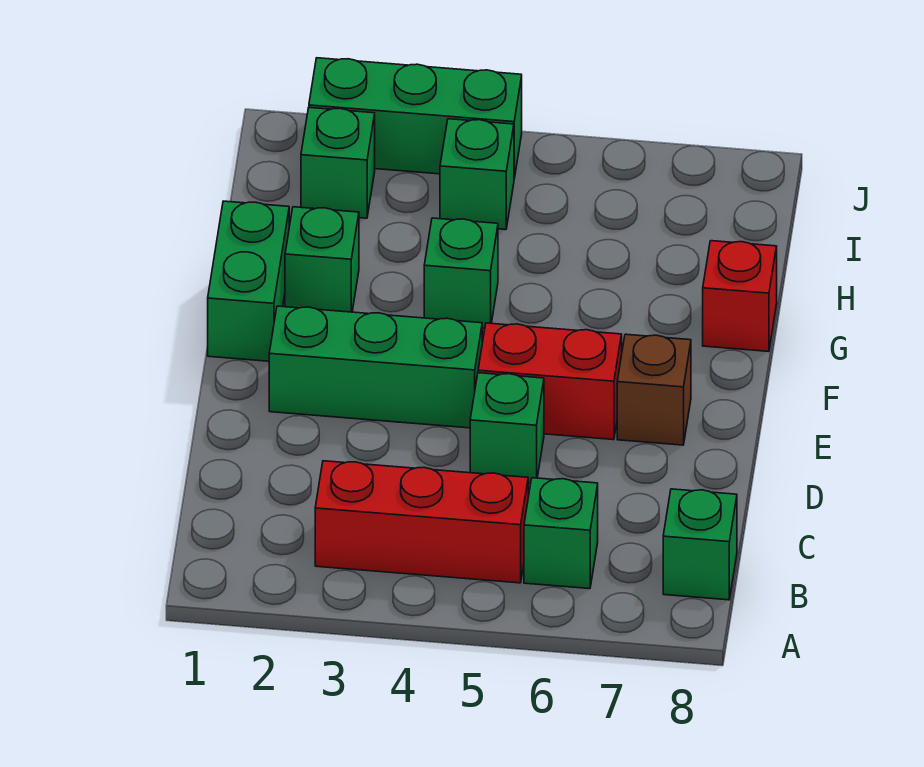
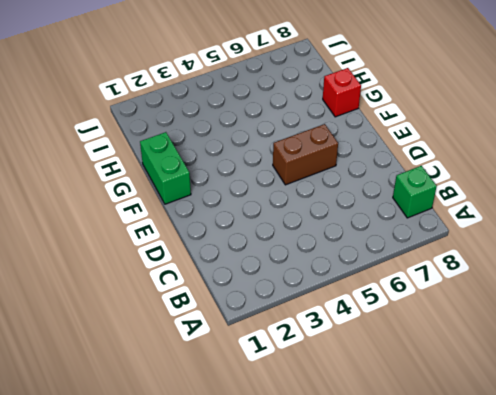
brown 1x2 brick [273,124,338,185] -> red 1x2 brick [478,323,622,440]
none -> red 1x3 brick [315,461,528,583]
none -> green 1x1 brick [524,478,598,589]
none -> green 1x1 brick [470,373,544,483]

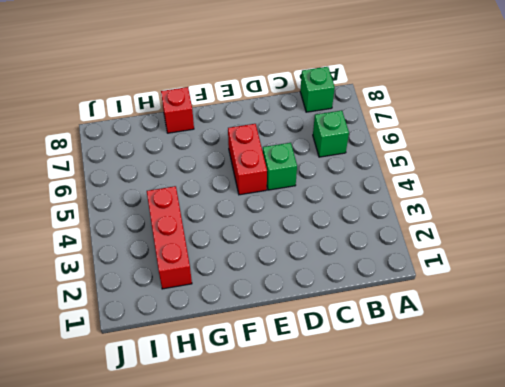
red 1x3 brick [147,186,192,289] -> red 1x3 brick moved to [315,461,528,583]
none -> green 1x3 brick [269,306,482,428]
none -> brown 1x1 brick [617,334,691,445]
none -> green 1x2 brick [208,201,289,361]

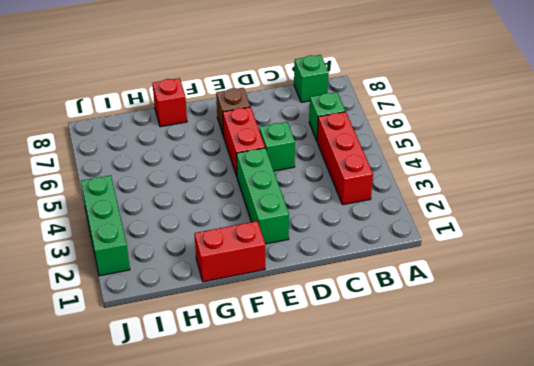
red 1x2 brick [195,221,265,282] -> green 1x2 brick [208,201,289,361]
none -> green 1x1 brick [285,207,359,312]
none -> green 1x1 brick [424,218,498,329]
none -> green 1x1 brick [301,108,375,218]

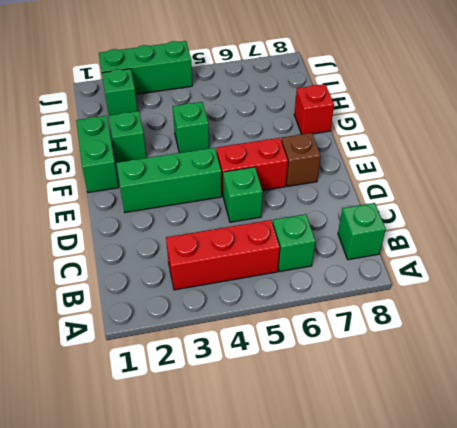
none -> green 1x1 brick [440,119,514,230]

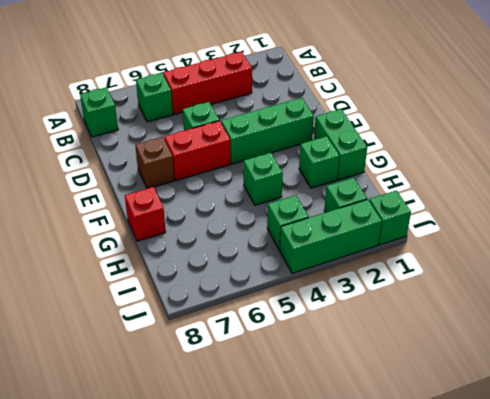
green 1x1 brick [369,190,411,245] -> none

